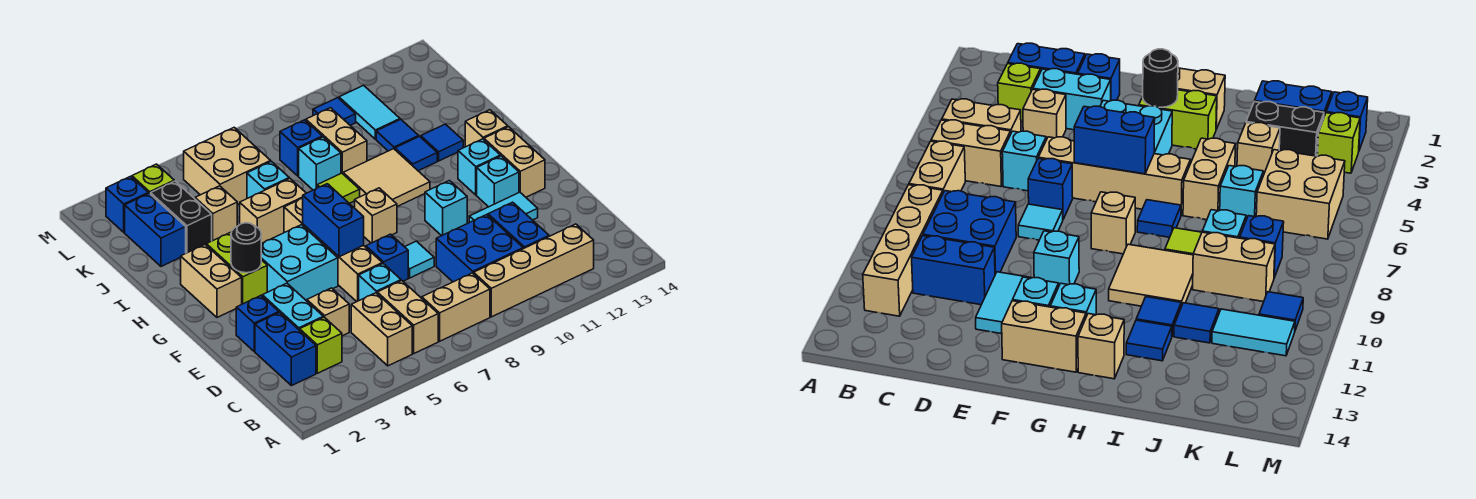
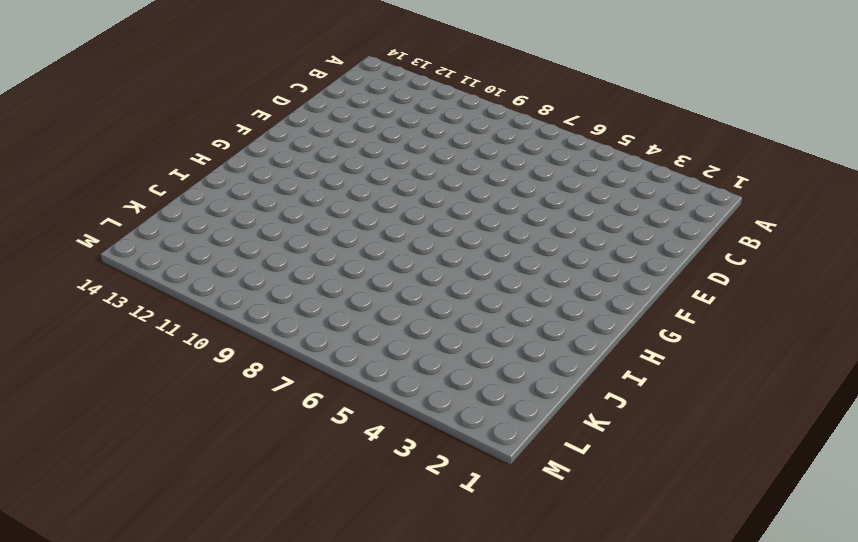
none -> tan 1x2 brick [351,293,412,366]
none -> tan 1x2 brick [377,281,438,353]
none -> tan 1x2 brick [422,273,490,341]
none -> tan 1x4 brick [474,224,594,317]

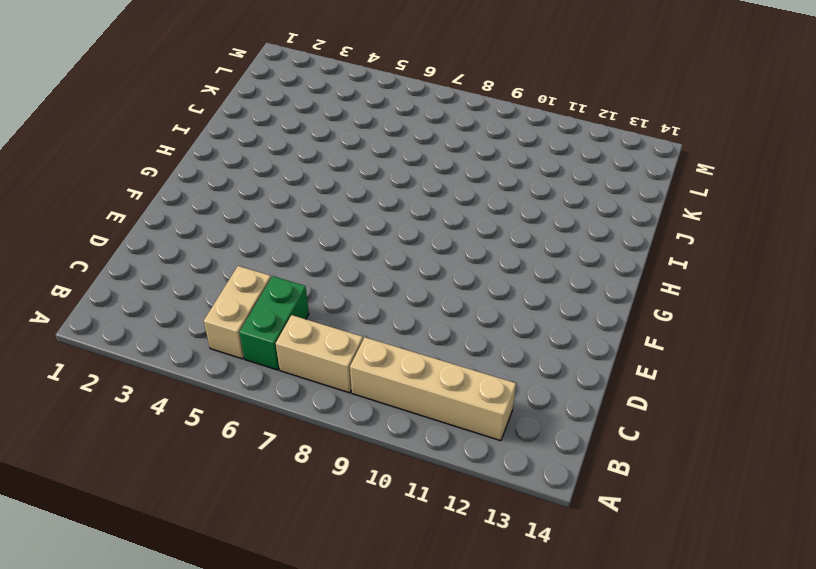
green 1x2 brick [239,276,309,370] -> tan 1x2 brick [377,281,438,353]
none -> blue 1x2 brick [255,312,316,386]
none -> lime 1x1 brick [300,317,342,373]
none -> blue 2x2 brick [436,215,523,282]
none -> blue 1x2 brick [488,202,549,249]

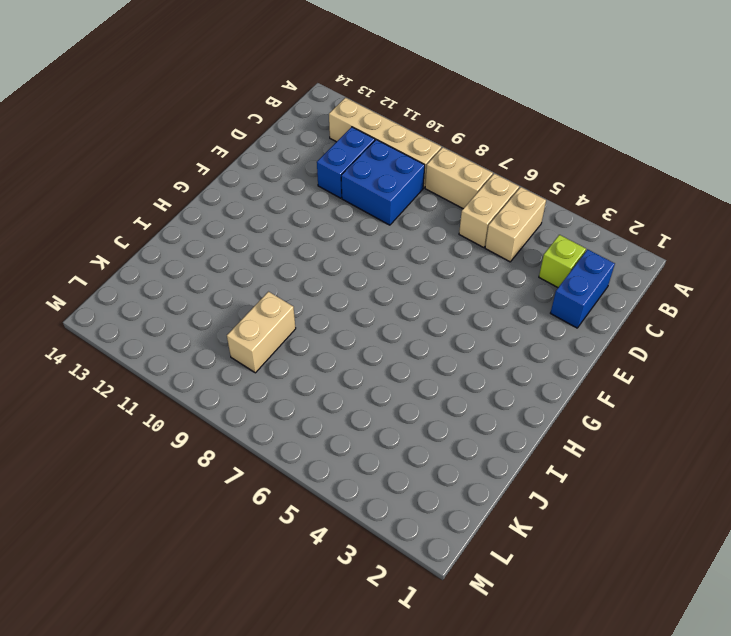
none -> cyan 1x2 brick [262,283,323,330]
none -> tan 1x1 brick [307,288,349,336]
none -> cyan 1x1 brick [359,264,401,300]
none -> blue 1x1 brick [236,296,279,351]

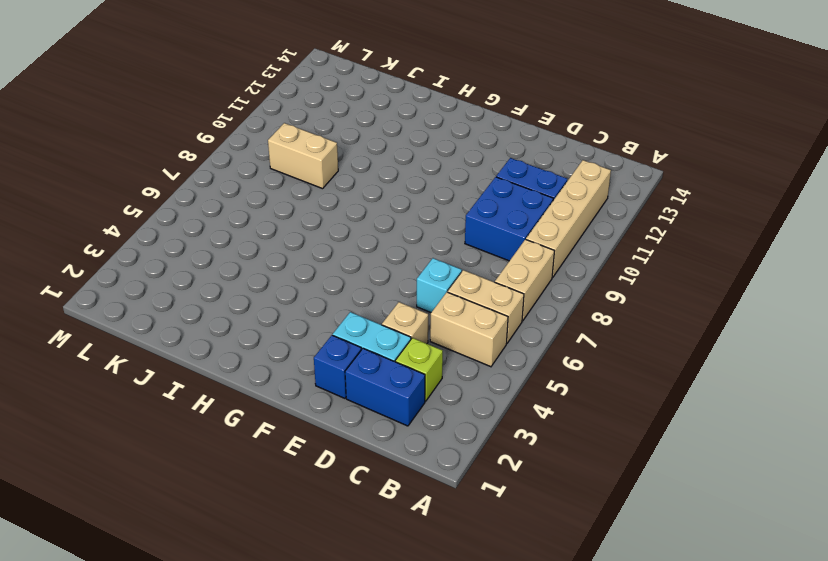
none -> tan 1x4 brick [284,198,382,302]
none -> blue 1x1 brick [366,234,408,281]
none -> cyan 1x1 tile [405,241,434,278]
none -> cyan 1x2 tile [469,192,538,222]

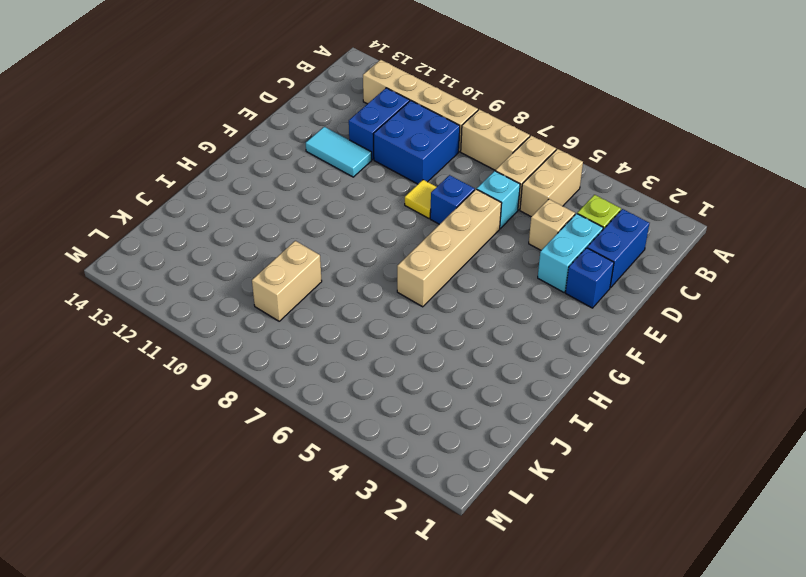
yellow 1x1 tile [405,180,436,218] -> cyan 1x1 tile [405,241,434,278]
none -> cyan 2x2 brick [261,225,338,301]
none -> cyan 1x1 brick [425,181,467,236]
none -> cyan 1x1 brick [477,156,519,207]
none -> tan 1x2 brick [484,127,545,197]

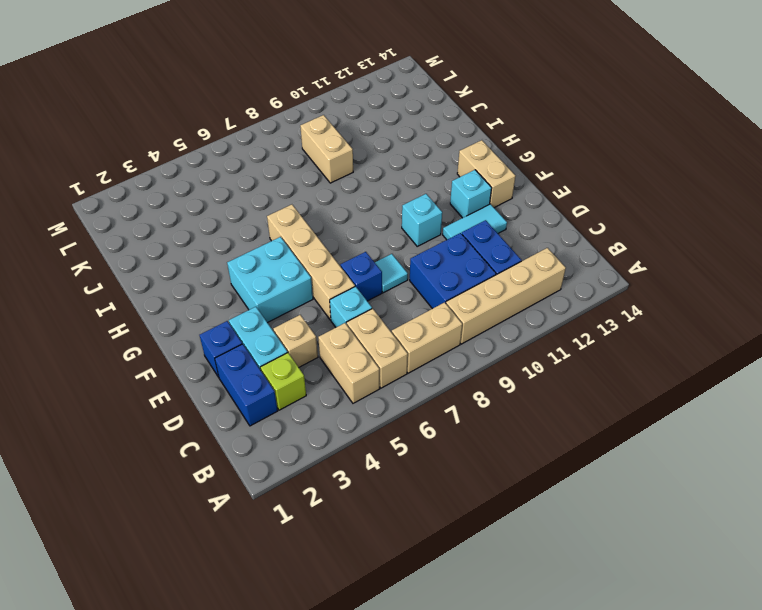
none -> tan 1x2 brick [181,245,242,317]
none -> lime 1x2 brick [206,232,267,304]
none -> tan 1x1 brick [355,188,397,243]
none -> cyan 1x1 brick [458,139,500,195]

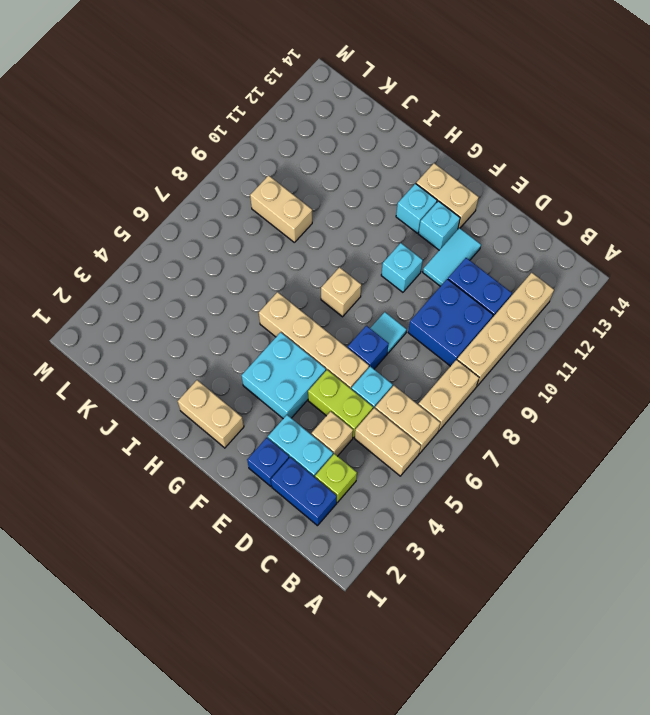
lime 1x2 brick [308,370,373,438] -> lime 1x2 brick moved to [206,232,267,304]
none -> blue 1x1 tile [1137,200,1181,237]
none -> tan 2x2 tile [343,149,430,206]
none -> tan 1x1 brick [465,110,508,147]
none -> tan 1x2 brick [240,178,306,244]

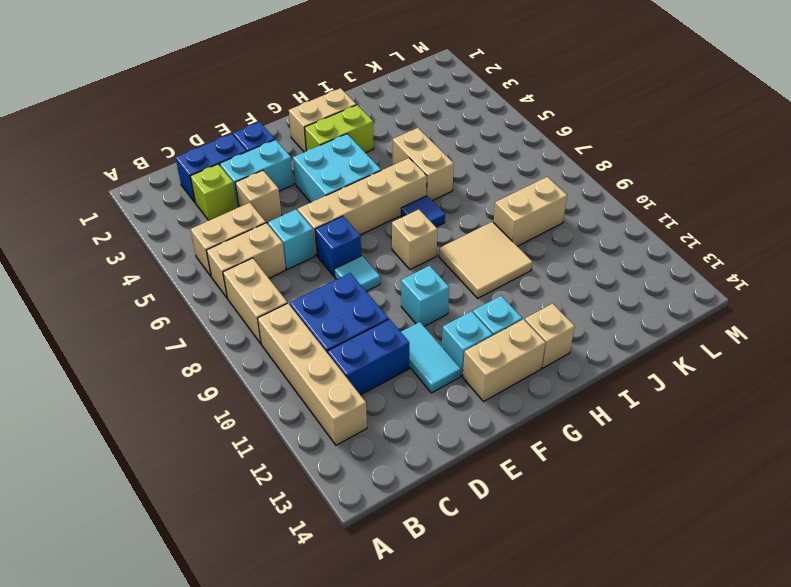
none -> lime 1x1 tile [317,173,360,203]
none -> blue 1x1 tile [395,137,437,171]
none -> blue 1x1 tile [421,124,463,161]
none -> blue 1x2 brick [125,193,186,266]

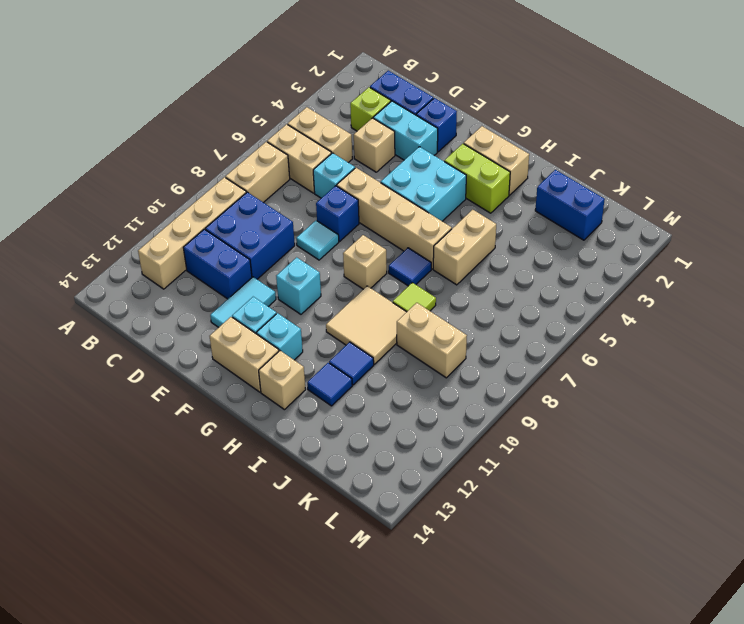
none -> black 1x2 brick [151,181,212,253]
none -> tan 1x1 brick [195,186,237,241]
none -> cyan 1x1 brick [247,161,289,198]
none -> cyan 1x1 brick [299,137,341,190]

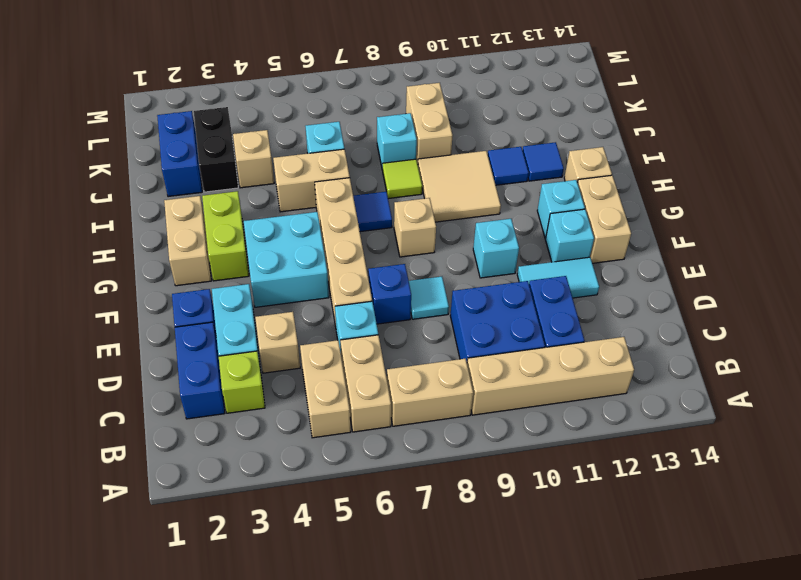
none -> blue 1x1 tile [376,120,419,151]
none -> tan 2x2 brick [184,128,271,205]
none -> blue 1x1 brick [280,120,322,176]
none -> cyan 1x2 tile [339,85,400,139]

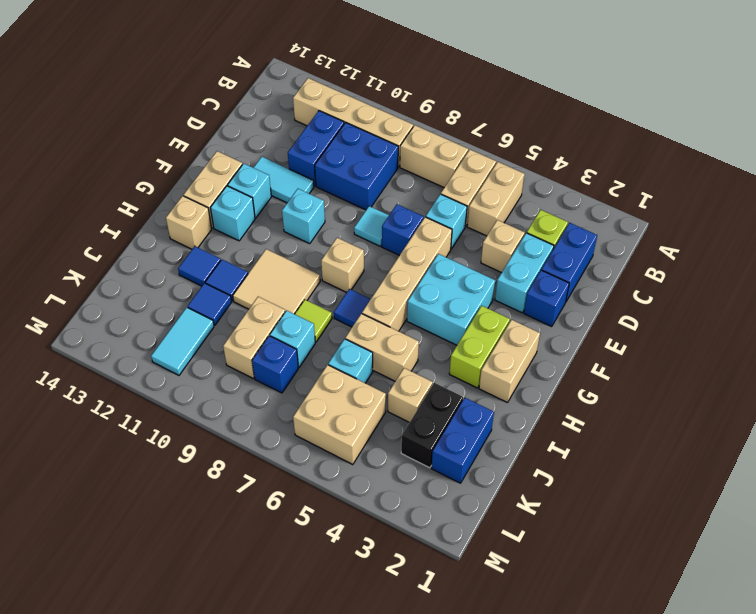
none -> blue 1x1 brick [106,176,148,232]
none -> lime 1x1 brick [132,164,174,194]
none -> blue 1x1 tile [313,98,356,125]
none -> blue 1x2 brick [303,184,364,257]

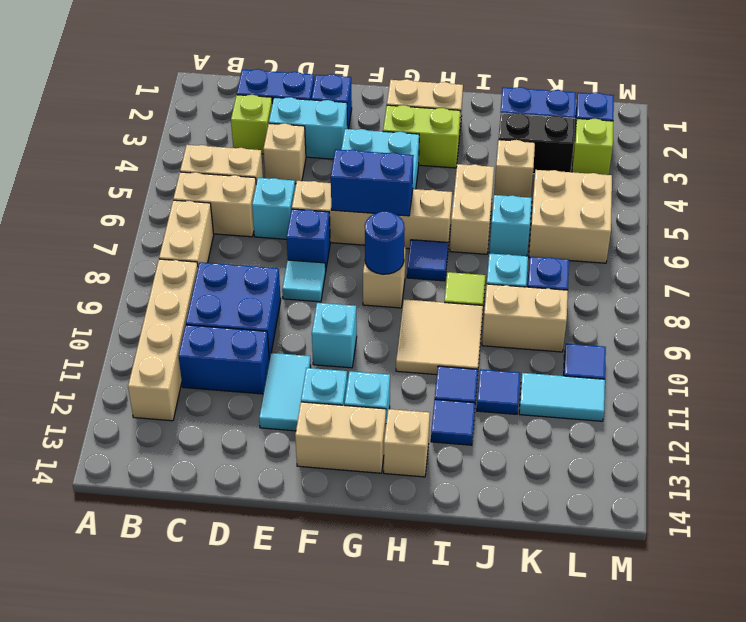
blue 1x1 round brick [365,211,405,274] -> none
none -> black 1x1 round brick [231,223,261,273]

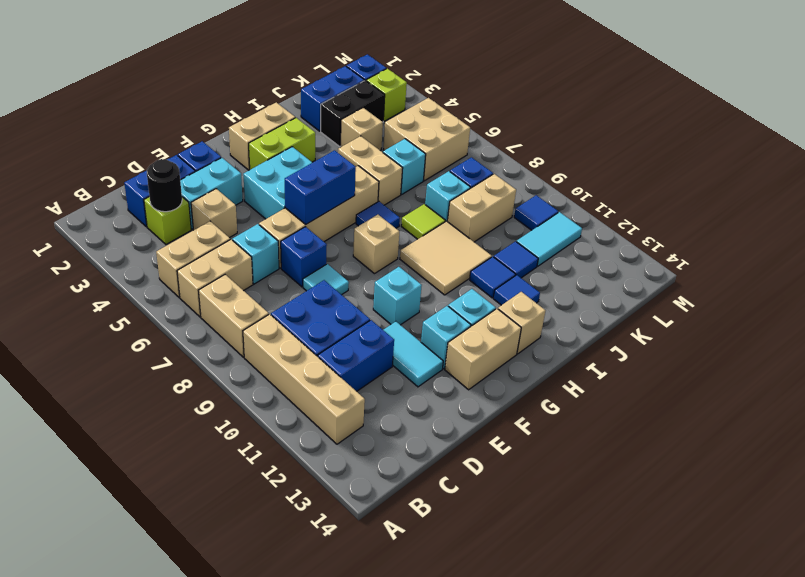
black 1x1 round brick [147,159,182,212] -> black 1x1 round brick moved to [231,223,261,273]

